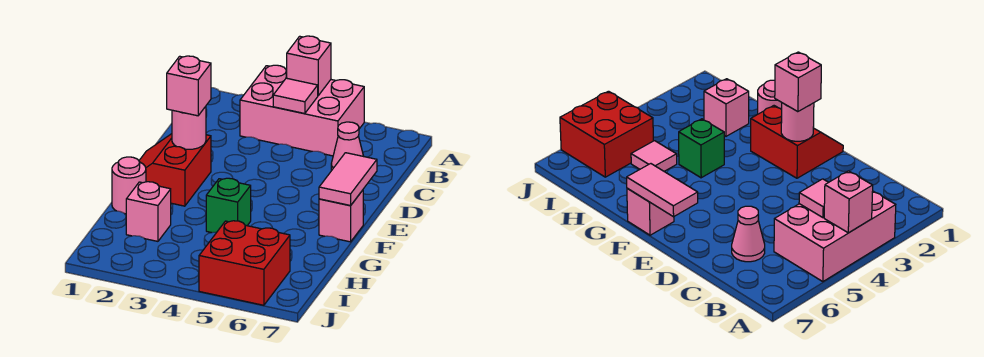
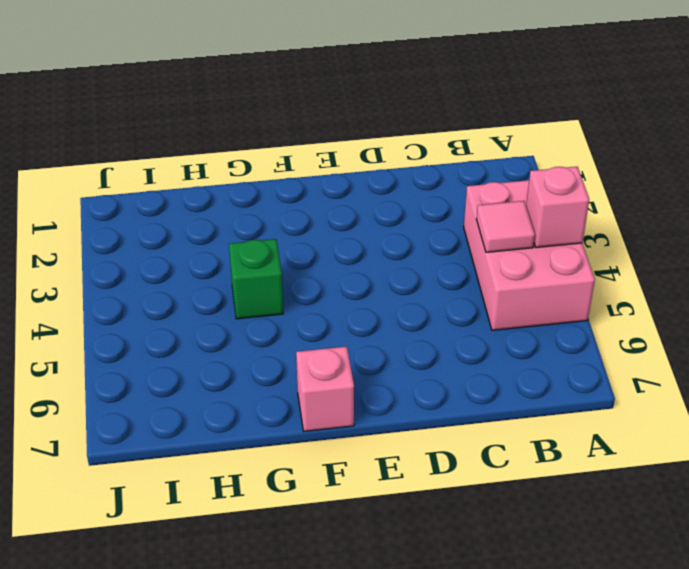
none -> pink 1x1 cone [331,122,363,170]
none -> red 2x2 slope [139,134,211,206]
none -> pink 1x1 round brick [112,157,146,214]

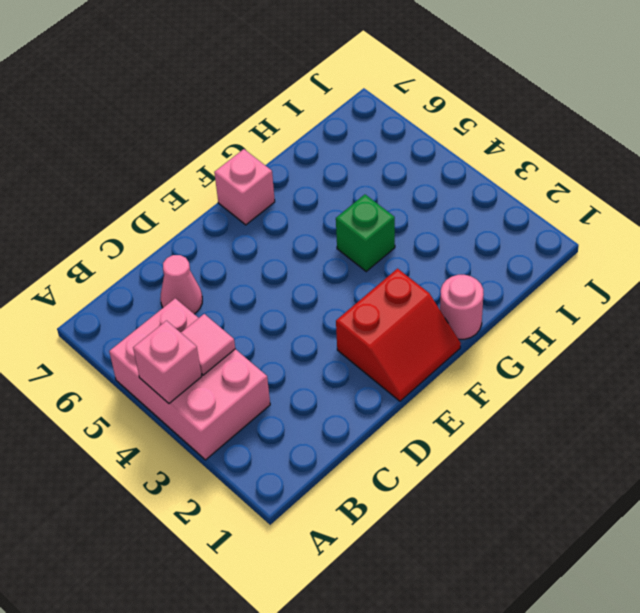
none -> pink 1x1 brick [126,182,171,241]
none -> pink 1x1 tile [631,141,677,171]
none -> red 2x2 brick [199,221,290,305]

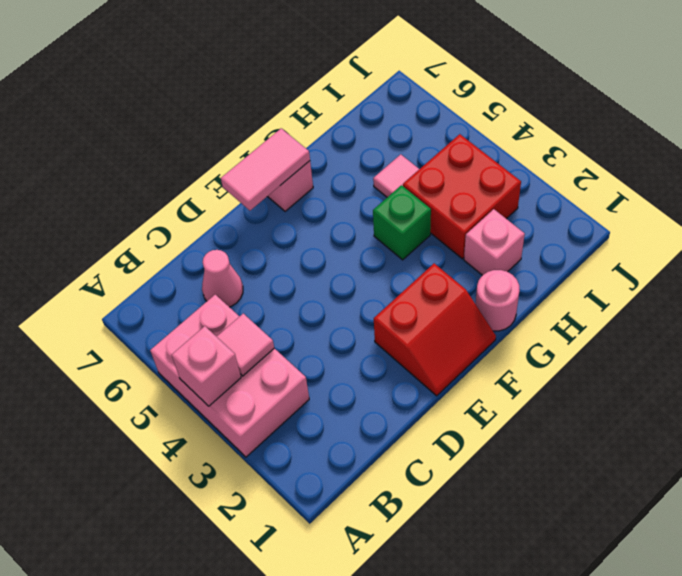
red 2x2 brick [403,134,521,259] -> red 2x2 brick moved to [199,221,290,305]
none -> pink 1x1 round brick [172,106,206,149]
none -> pink 1x1 brick [167,56,211,116]

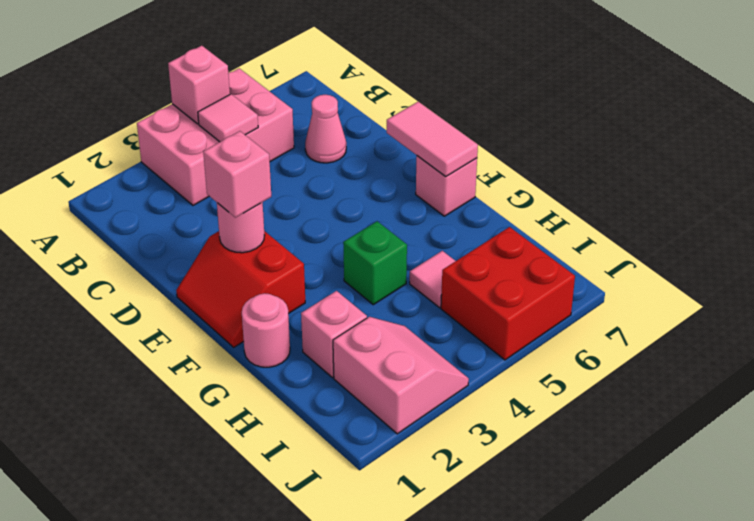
pink 2x2 slope [333,317,469,434] -> none

